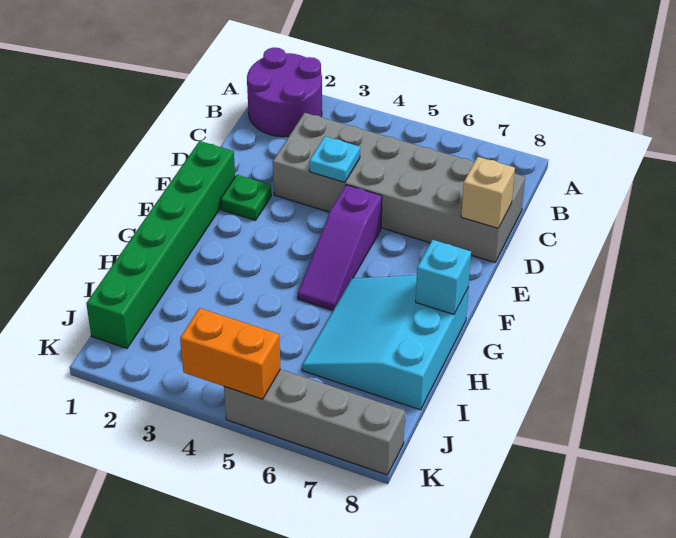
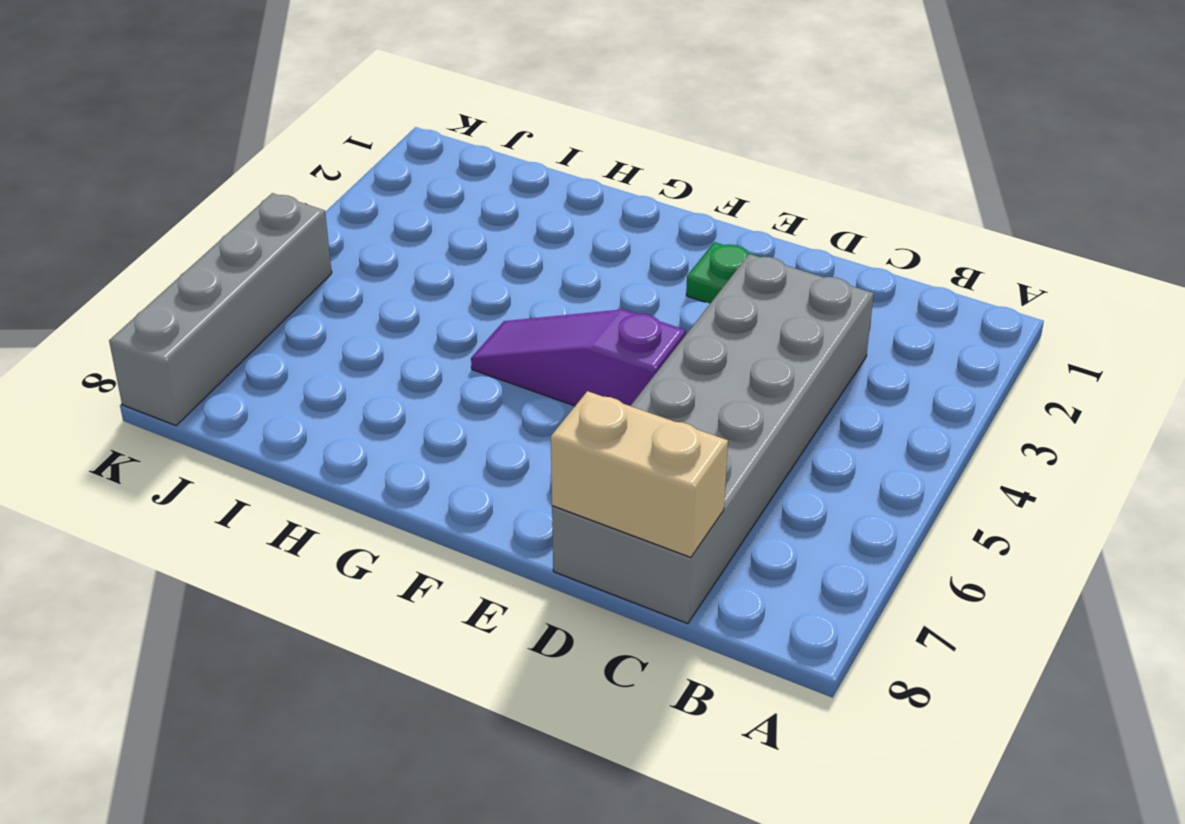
tan 1x2 brick [551,391,728,557] -> tan 1x1 brick [461,157,515,228]
none -> purple 2x2 round brick [247,47,322,137]
none -> green 1x6 brick [86,141,235,348]

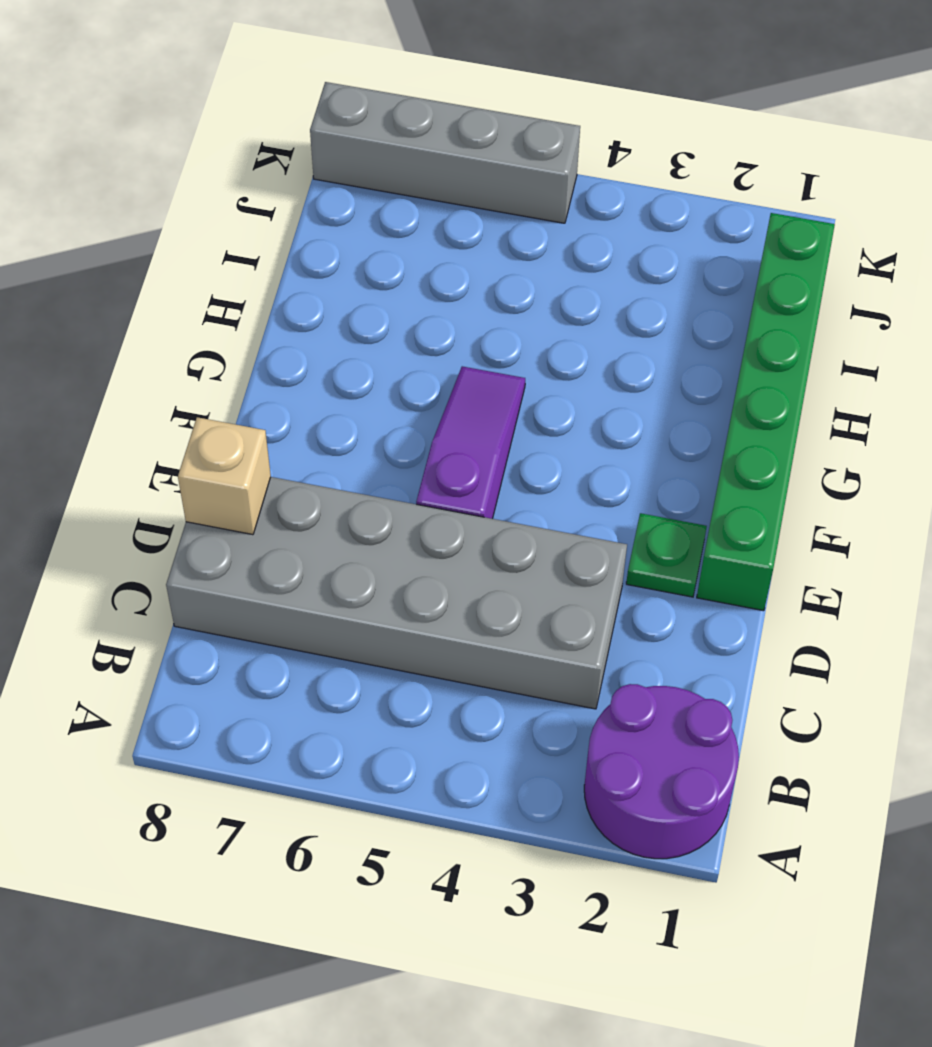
none -> cyan 3x3 slope [302,275,469,410]
none -> cyan 1x1 plate [309,136,360,183]

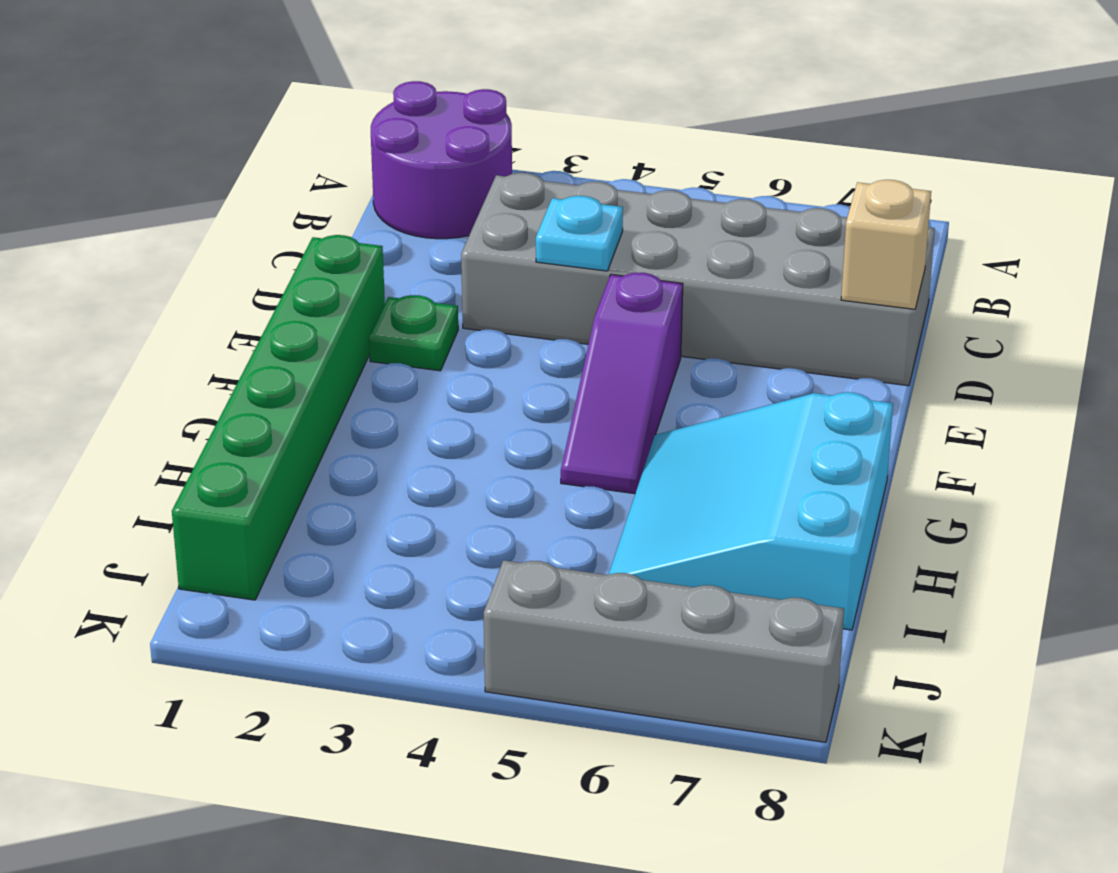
none -> cyan 1x1 brick [416,240,471,314]
none -> orange 1x2 brick [180,308,281,399]

